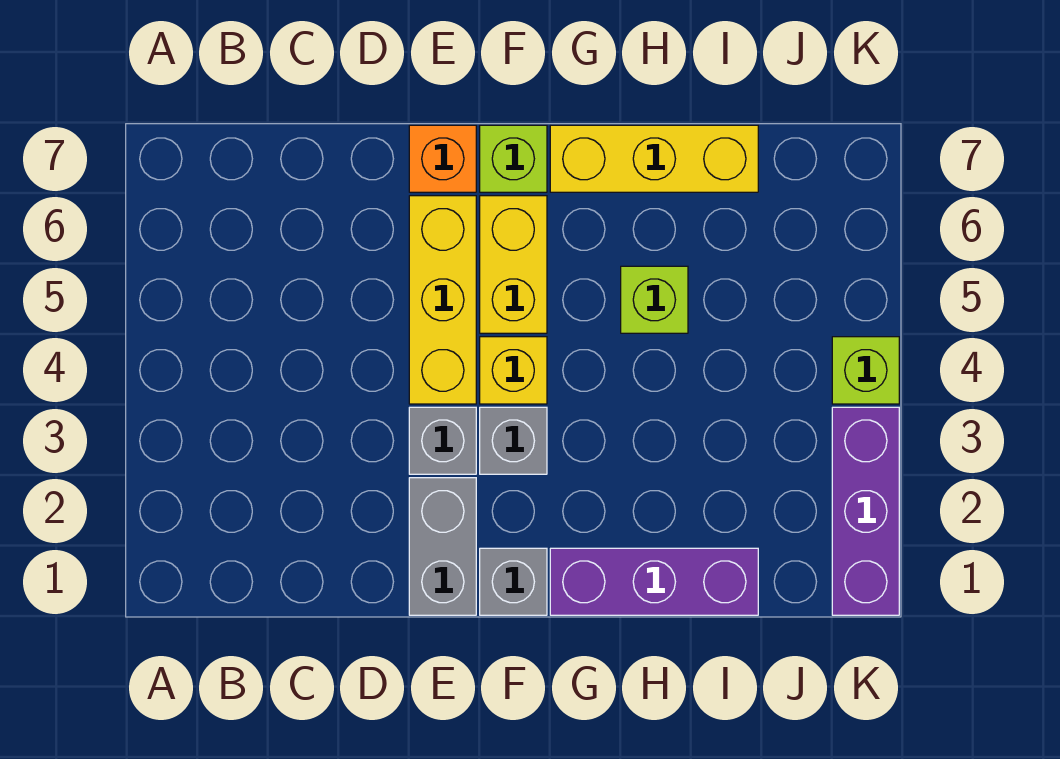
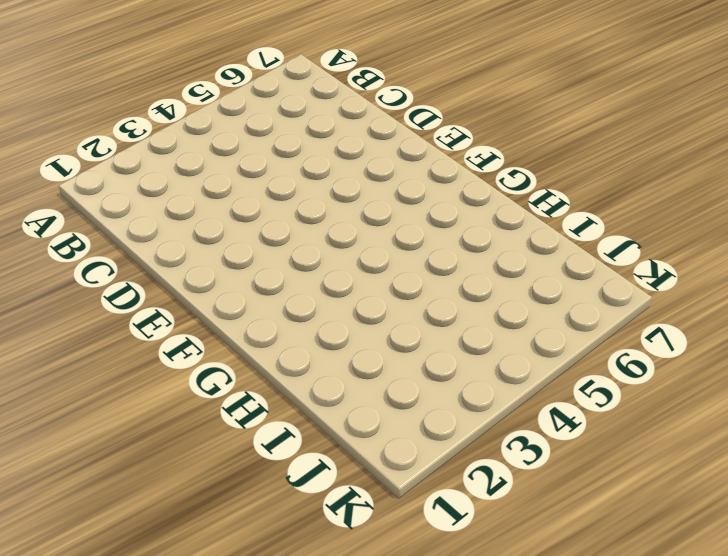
none -> grey 1x2 brick [409,478,476,615]
none -> grey 1x1 brick [409,407,476,474]
none -> yellow 1x3 brick [409,196,476,404]

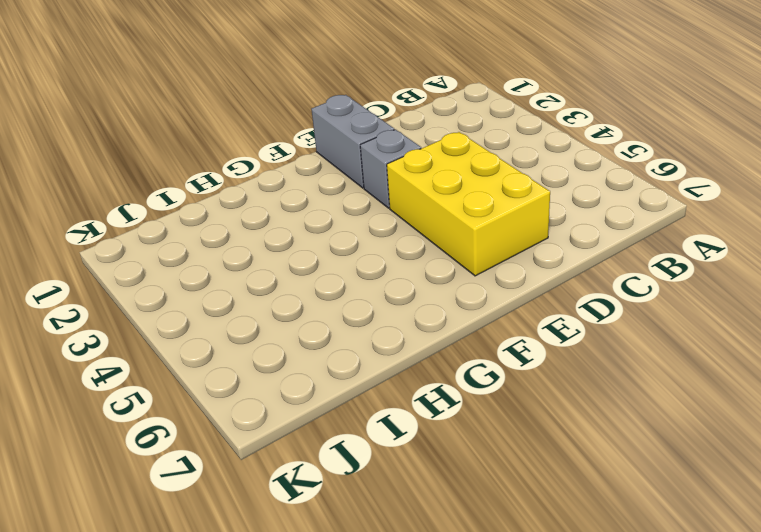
yellow 2x3 brick [387,132,550,276] -> yellow 1x3 brick [409,196,476,404]
none -> orange 1x1 brick [409,125,476,192]
none -> grey 1x1 brick [480,548,547,615]
none -> grey 1x1 brick [480,407,547,474]

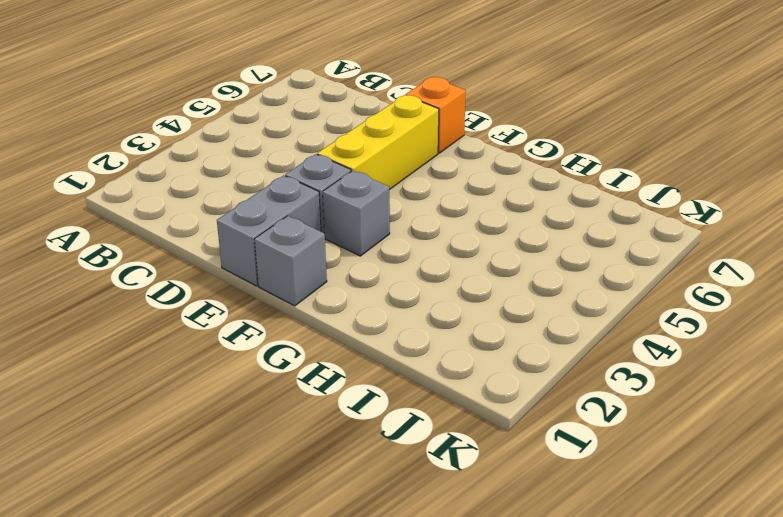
none -> yellow 1x1 brick [480,337,547,404]
none -> yellow 1x2 brick [480,196,547,333]
none -> lime 1x1 brick [480,125,547,192]

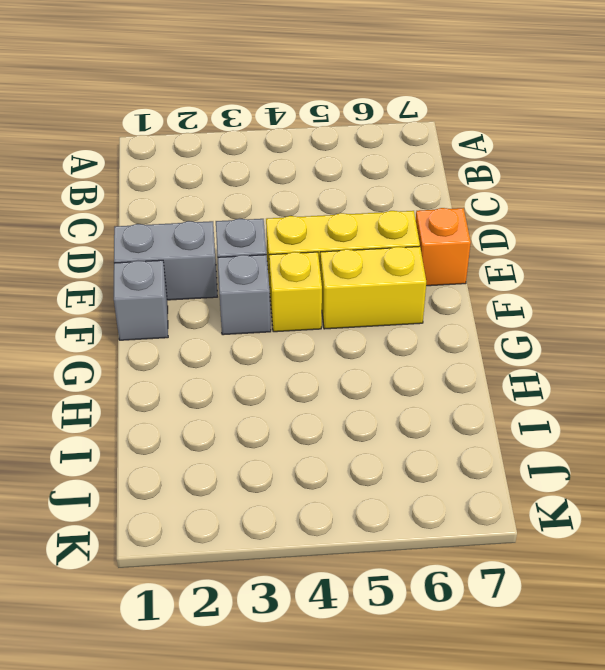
none -> lime 1x1 brick [480,125,547,192]
none -> purple 1x3 brick [550,548,758,615]
none -> yellow 1x3 brick [550,125,758,192]

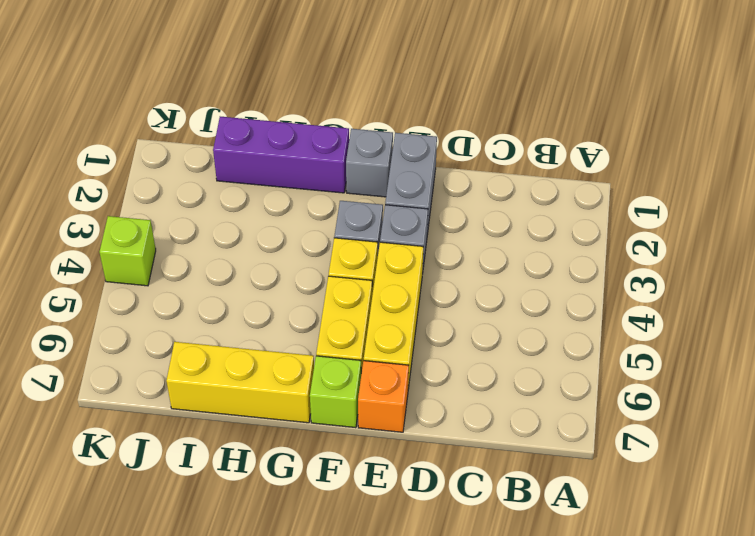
none -> lime 1x1 brick [621,266,688,333]
none -> purple 1x3 brick [832,407,899,615]

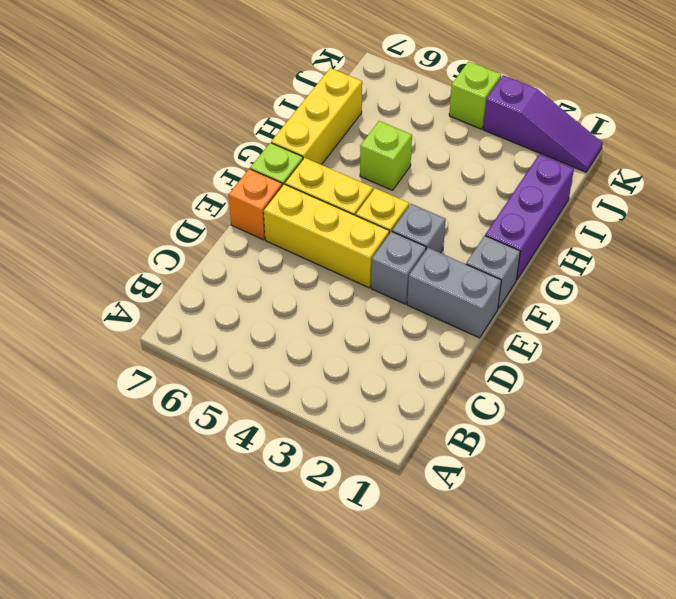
purple 1x3 slope [483,75,603,172] -> purple 1x3 brick [832,407,899,615]

